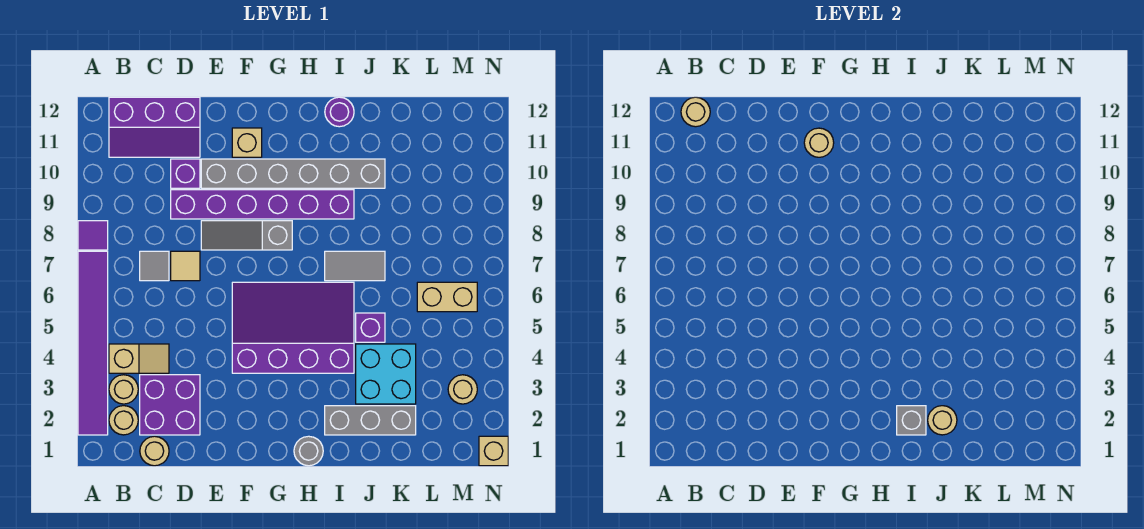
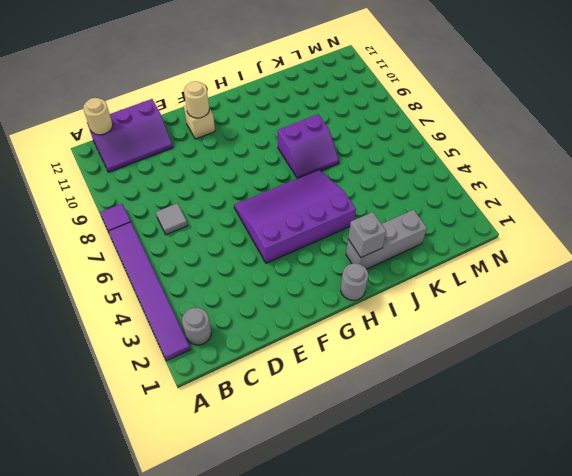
grey 1x1 round brick [182,308,211,345] -> tan 1x1 round brick [109,406,138,435]
purple 2x2 slope [277,114,339,179] -> grey 1x2 tile [325,251,385,281]
none -> tan 1x1 round brick [109,375,138,404]
none -> tan 1x2 slope [109,344,169,373]
none -> tan 1x1 round brick [140,436,169,466]

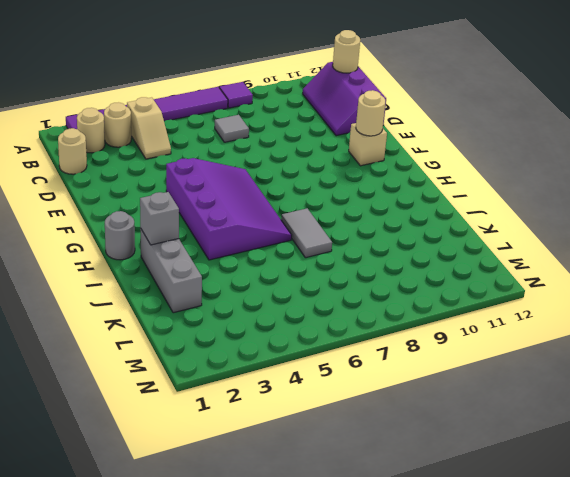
none -> purple 2x2 brick [140,375,200,435]
none -> tan 1x1 tile [171,251,200,281]
none -> purple 1x6 brick [171,190,354,219]

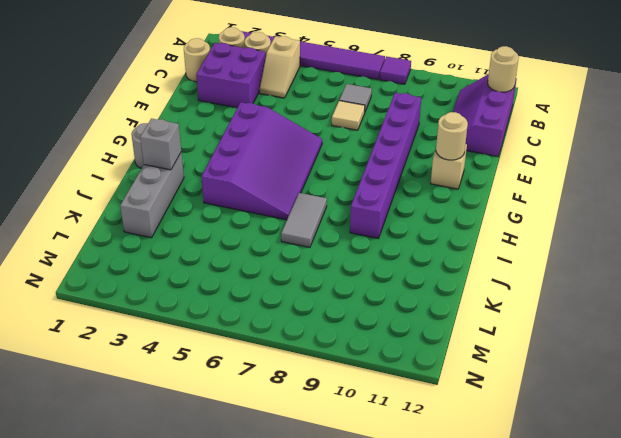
none -> purple 1x1 brick [171,159,200,188]
none -> grey 1x3 slope [201,221,292,250]
none -> grey 1x6 brick [201,159,385,188]

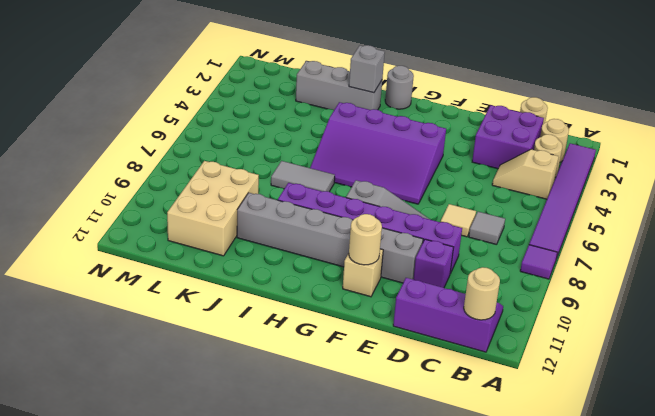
tan 2x3 brick [167,161,259,256] -> none
none -> purple 1x1 round brick [325,97,354,127]
none -> cyan 2x2 brick [356,344,416,404]
none -> purple 1x1 brick [356,313,385,342]

